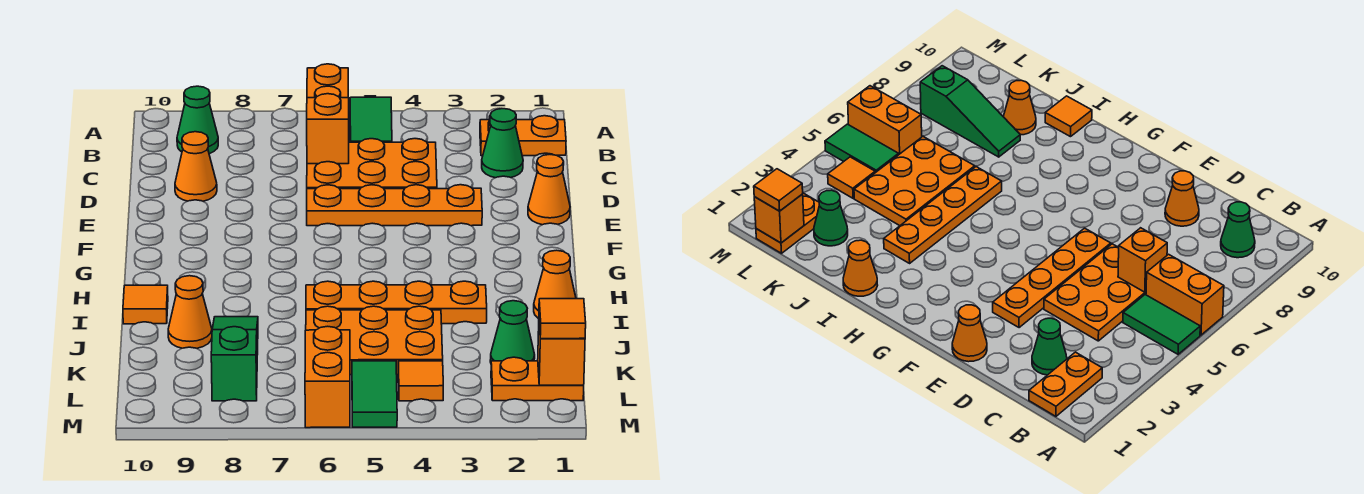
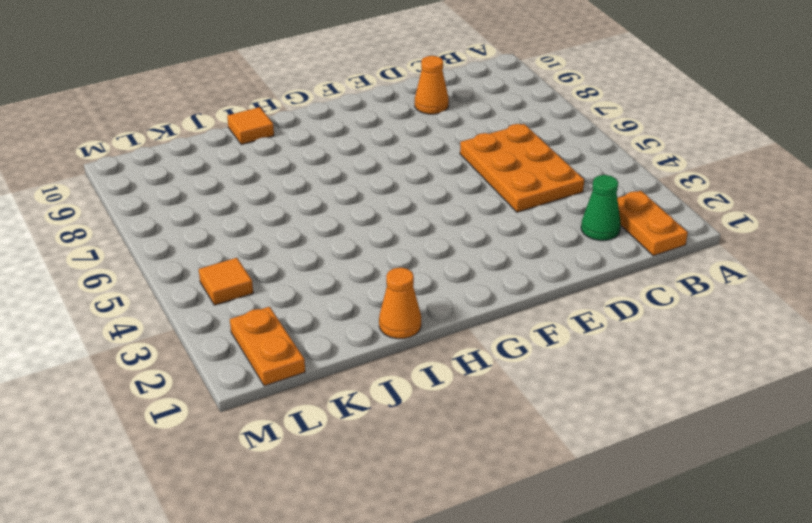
none -> green 1x2 tile [350,97,392,142]
none -> orange 1x2 brick [307,64,348,98]
none -> green 1x1 cone [177,86,218,154]

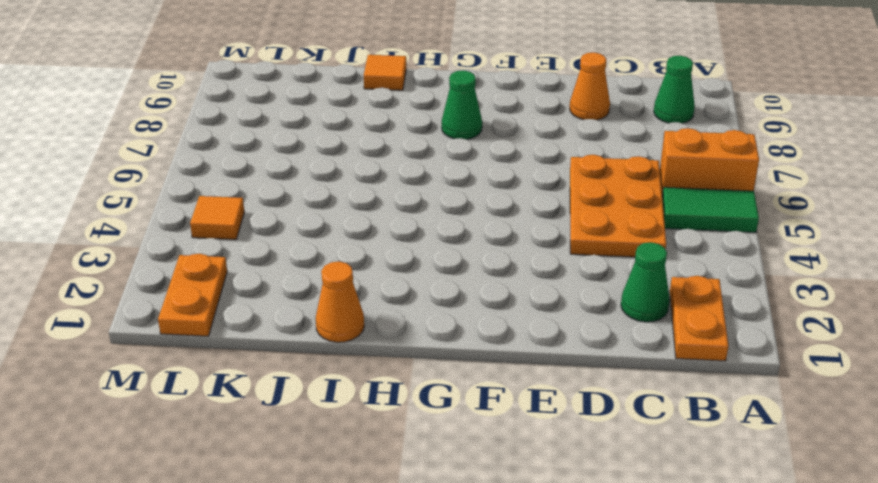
green 1x1 cone [442,70,482,139] -> green 1x1 cone moved to [490,301,535,362]
none -> orange 1x1 cone [528,154,570,225]
none -> orange 1x4 plate [307,185,482,226]
none -> orange 1x4 plate [306,281,487,324]

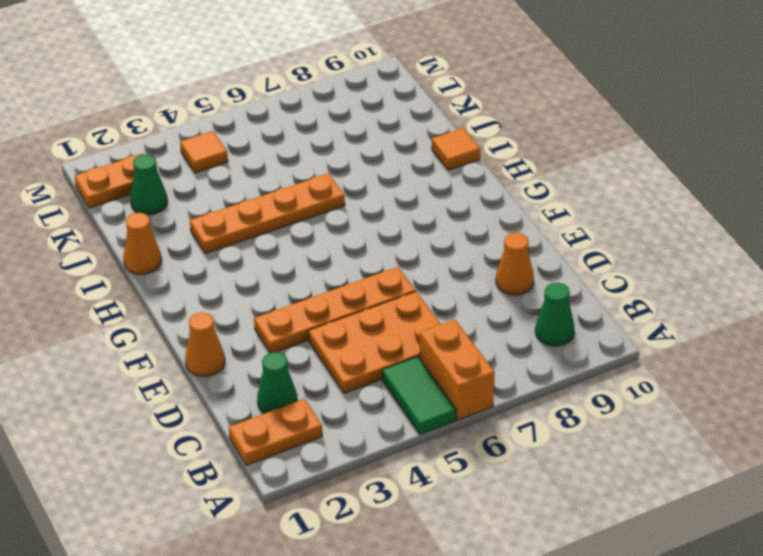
none -> orange 2x3 plate [306,306,443,375]
none -> green 1x3 slope [211,317,258,401]
none -> orange 1x1 cone [168,276,212,348]

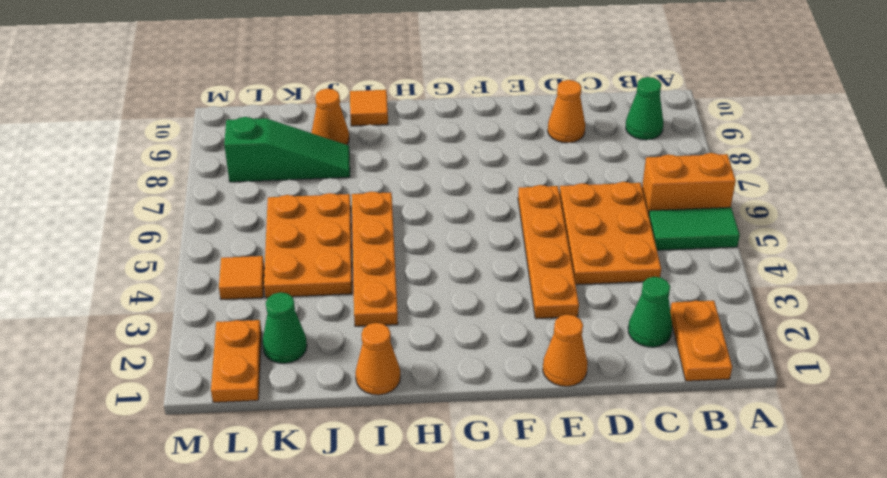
none -> green 1x2 tile [352,361,397,427]
none -> orange 1x2 brick [305,326,350,428]
none -> orange 1x1 brick [307,94,349,164]

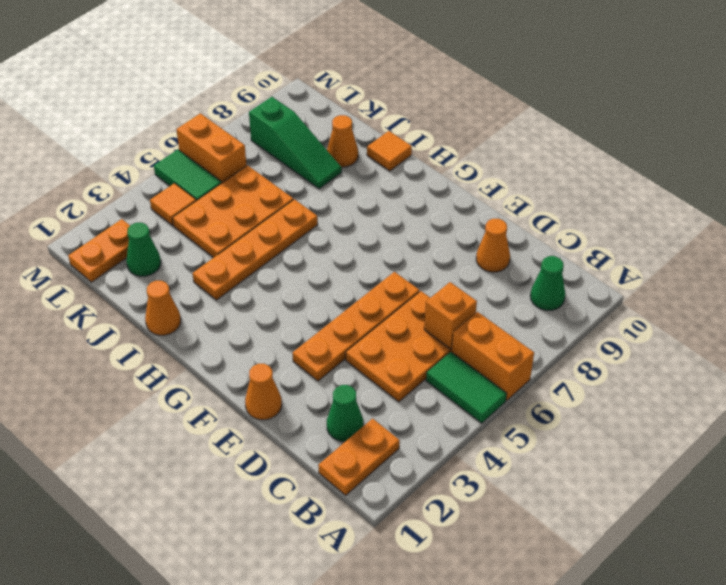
none -> orange 1x1 brick [538,324,585,385]
none -> orange 1x1 tile [539,299,586,339]

